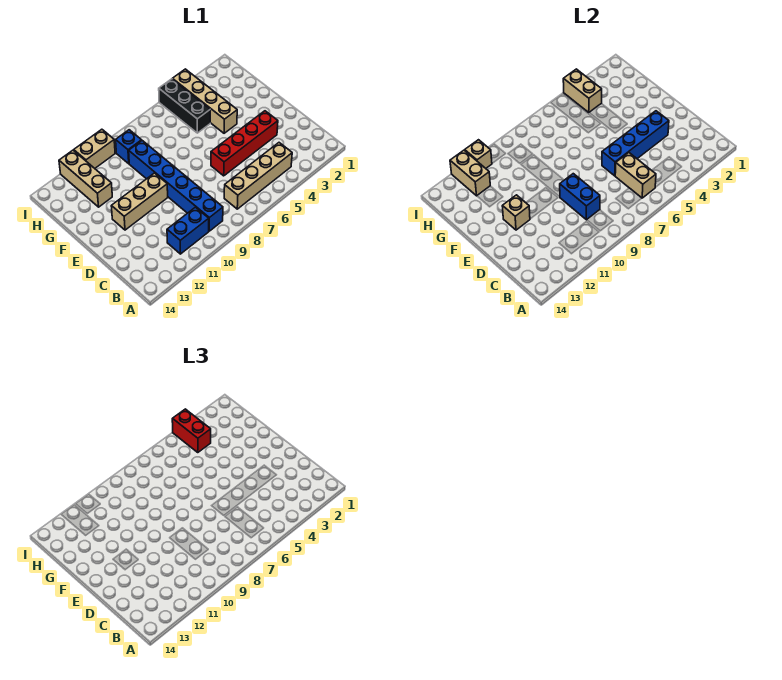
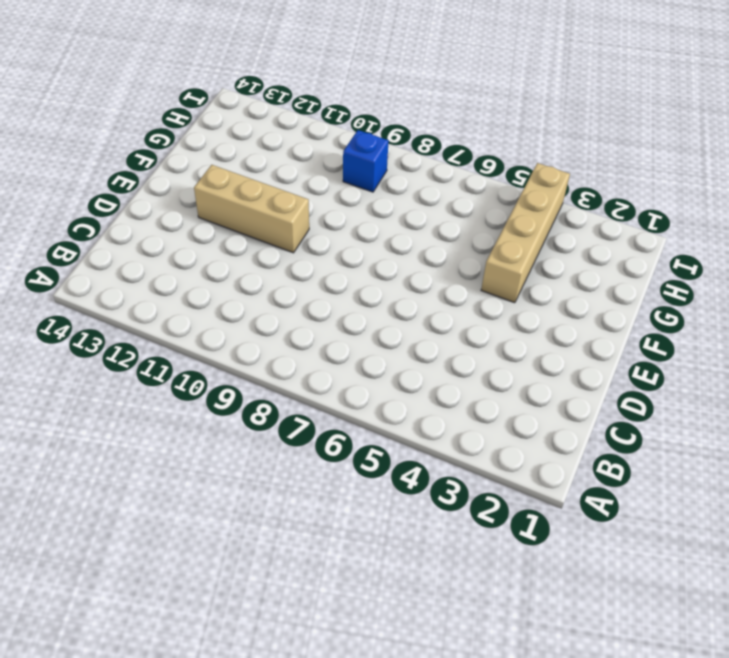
none -> tan 1x4 brick [224,143,292,209]
none -> blue 1x6 brick [129,141,223,231]
none -> blue 1x2 brick [167,207,209,254]

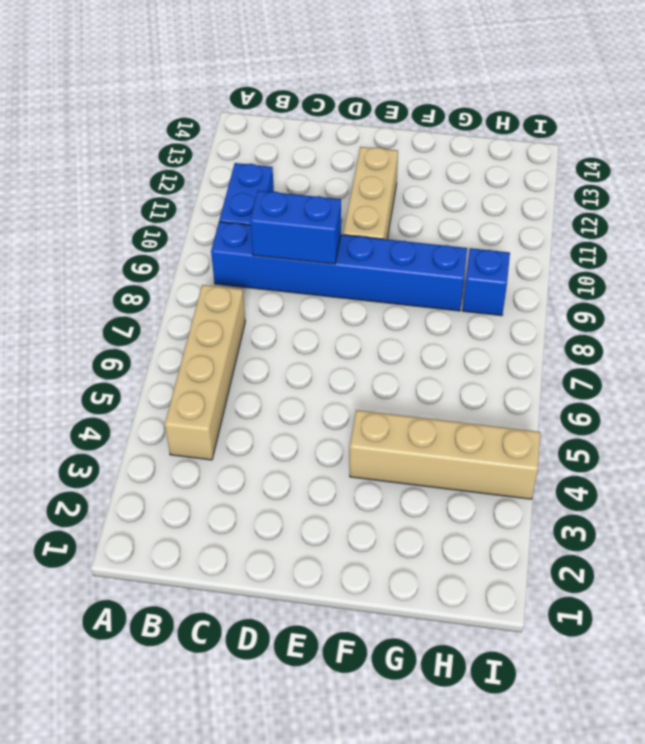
none -> red 1x4 brick [211,111,278,176]
none -> black 1x3 brick [159,79,210,133]
none -> tan 1x3 brick [59,150,112,207]

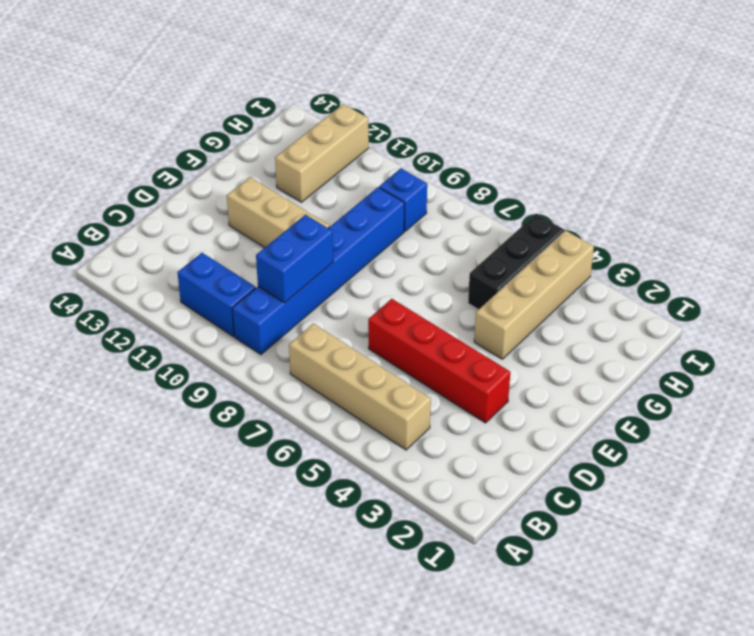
none -> tan 1x2 brick [74,129,115,168]
none -> tan 1x2 brick [615,153,656,198]
none -> blue 1x4 brick [602,111,669,176]

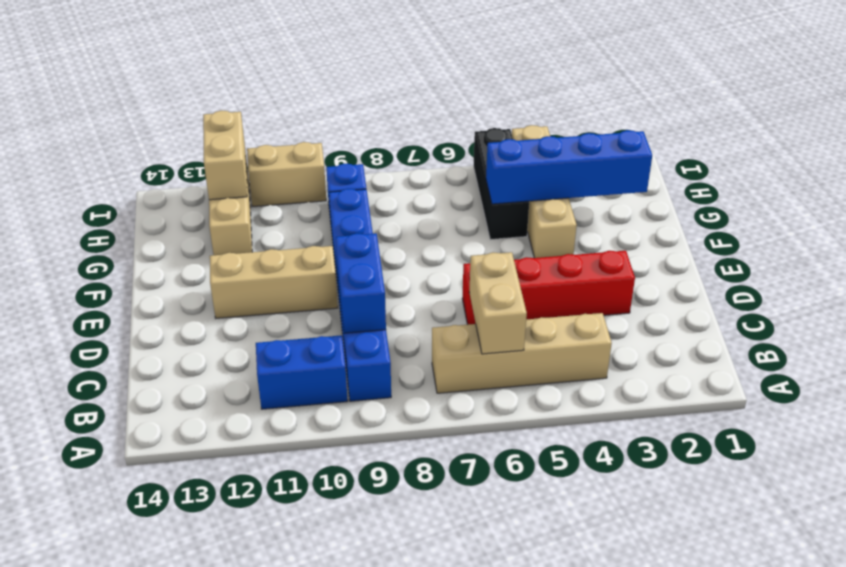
blue 1x4 brick [486,130,652,204] -> blue 1x4 brick moved to [602,111,669,176]
none -> tan 1x1 brick [502,195,530,230]
none -> tan 1x2 brick [563,69,602,112]
none -> tan 1x1 brick [465,140,492,168]

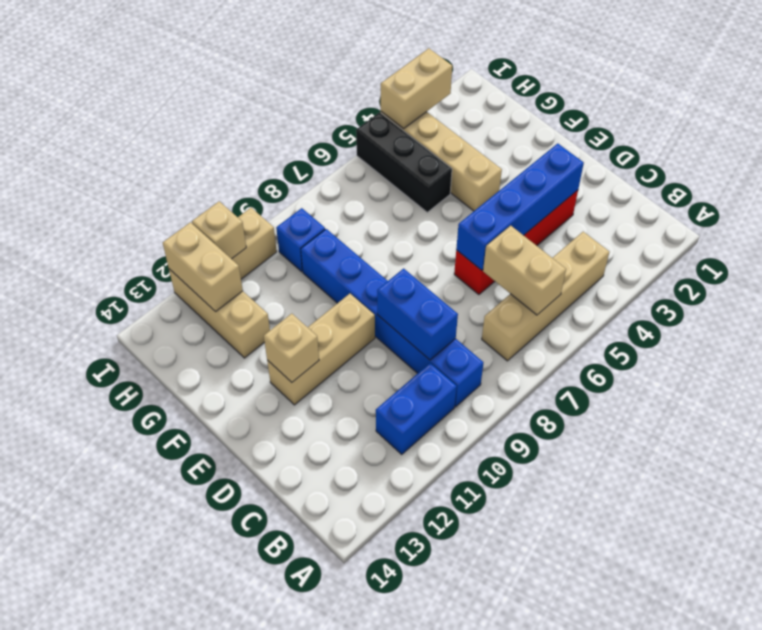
tan 1x2 brick [381,48,452,129] -> tan 1x2 brick turned to [563,69,602,112]
none -> red 1x2 brick [172,409,211,452]

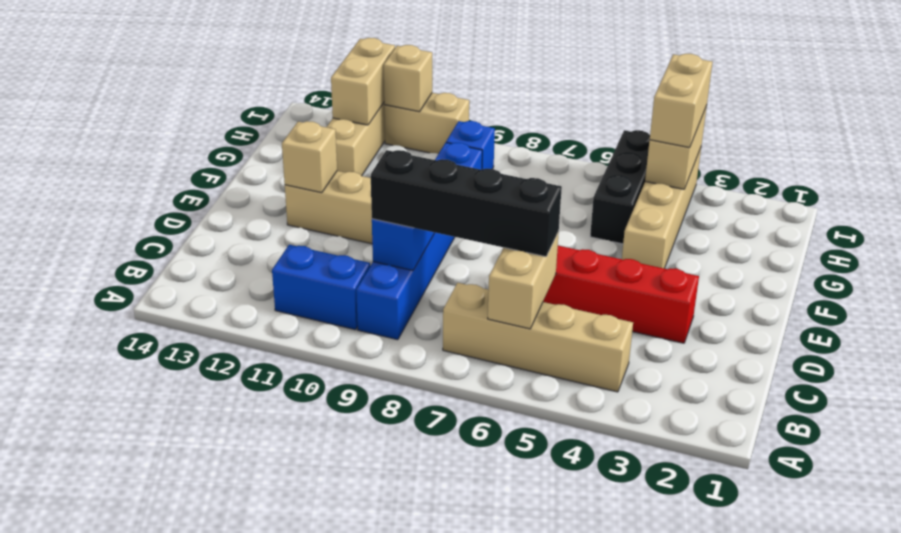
black 1x4 brick [371,150,562,257] -> none
tan 1x2 brick [650,54,713,148] -> red 1x2 brick [172,409,211,452]
none -> blue 1x4 brick [602,111,669,176]

